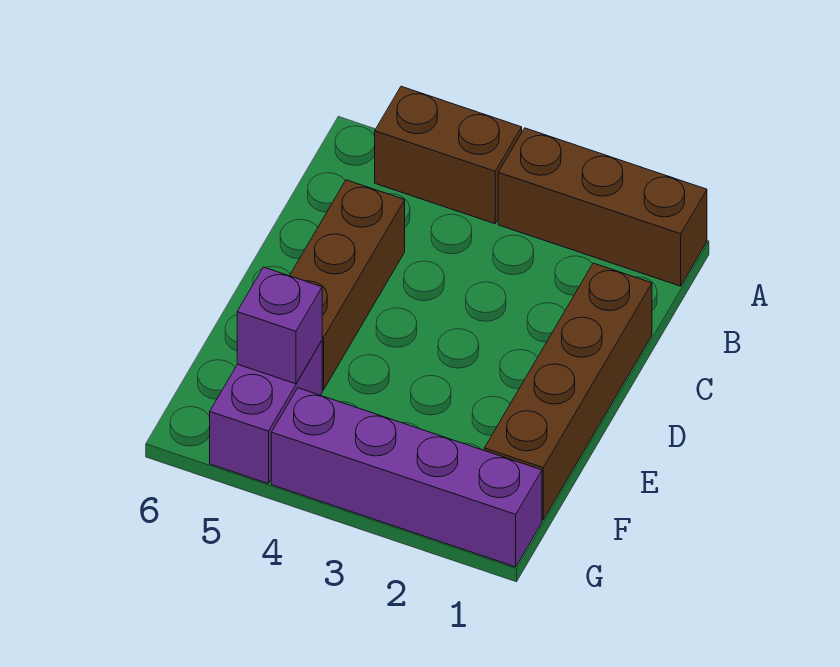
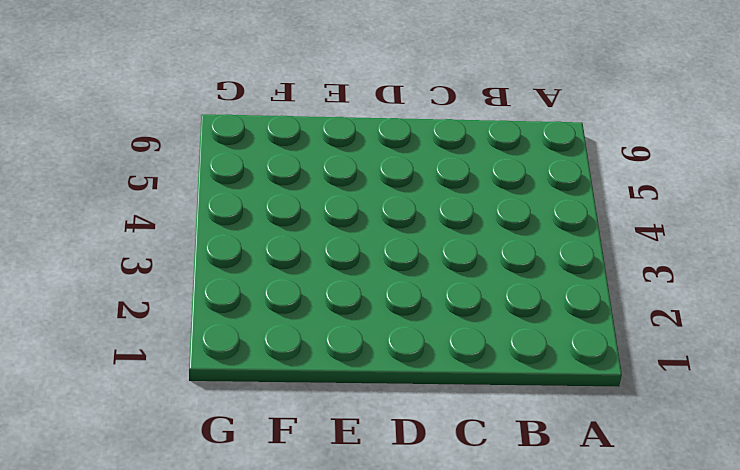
none -> brown 1x3 brick [498,128,707,286]
none -> brown 1x2 brick [375,86,522,224]

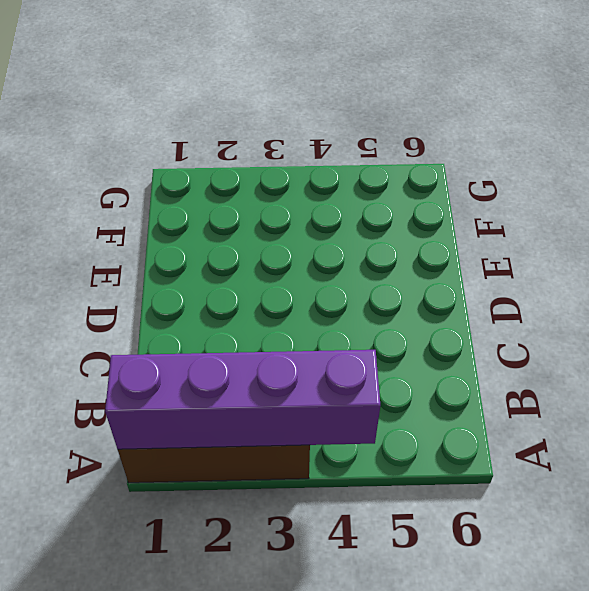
purple 1x4 brick [105,350,380,449] -> purple 1x4 brick moved to [271,388,542,567]
none -> brown 1x2 brick [375,86,522,224]
none -> brown 1x4 brick [484,263,652,520]

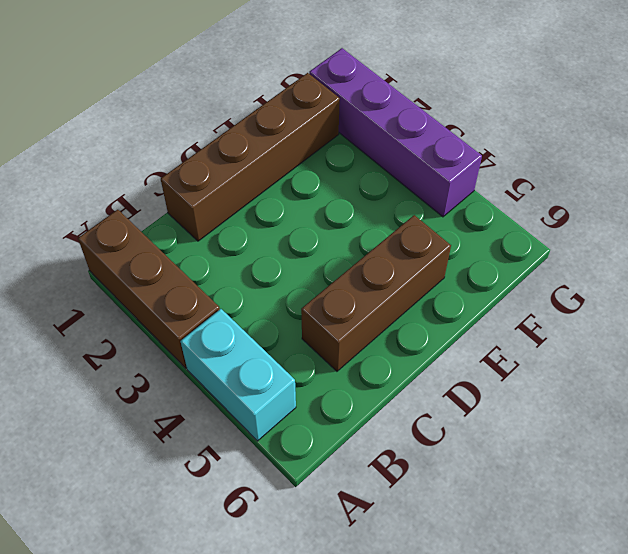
cyan 1x2 brick [180,309,296,441] -> brown 1x2 brick [375,86,522,224]
none -> purple 1x2 brick [210,341,322,484]
none -> purple 1x1 brick [237,267,322,384]

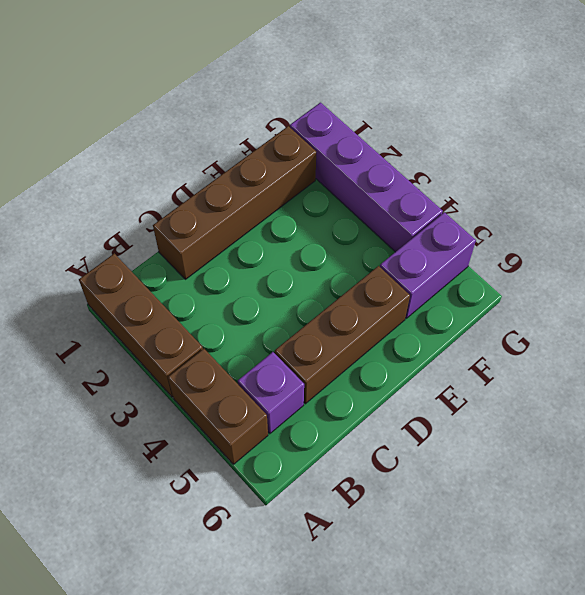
purple 1x1 brick [238,352,304,434] -> purple 1x1 brick moved to [237,267,322,384]

